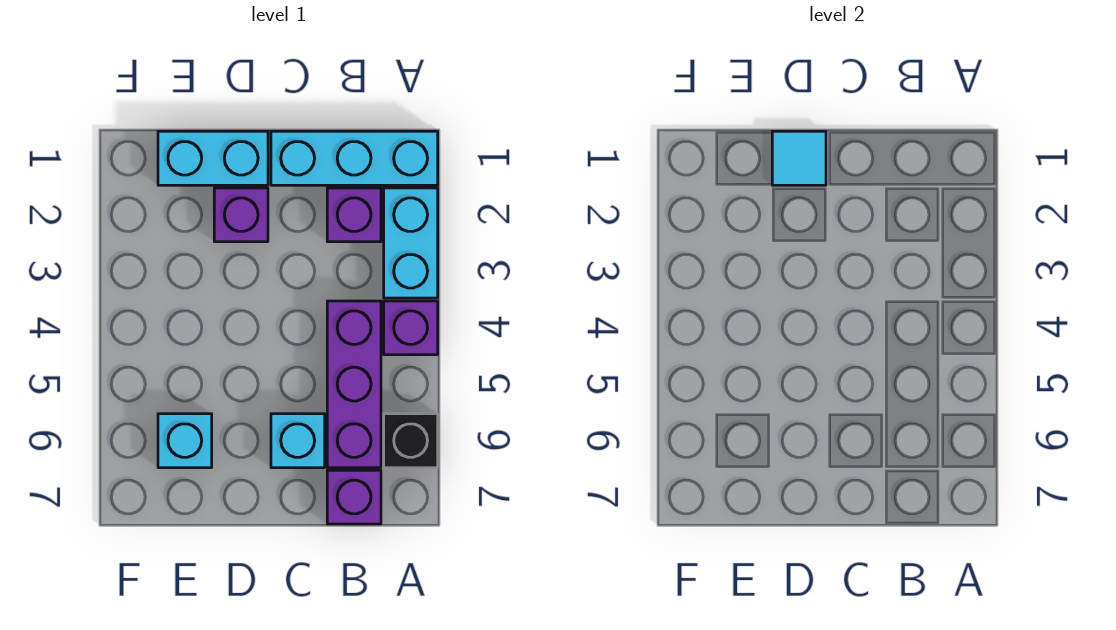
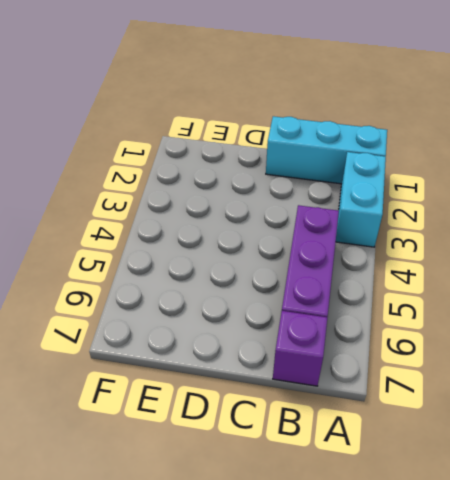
none -> purple 1x1 brick [384,301,438,355]
none -> black 1x1 brick [384,414,438,468]
none -> purple 1x1 brick [327,188,381,242]

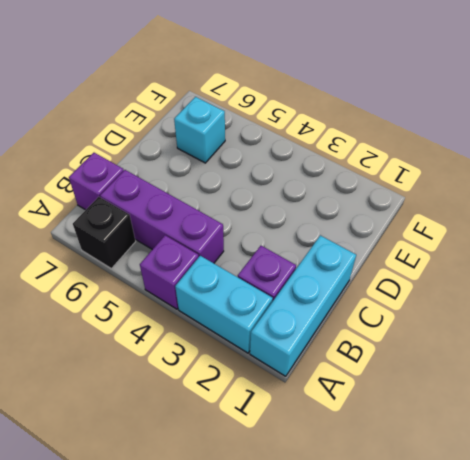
none -> cyan 1x1 brick [271,414,325,468]
none -> cyan 1x2 brick [158,131,268,185]
none -> purple 1x1 brick [214,188,268,242]

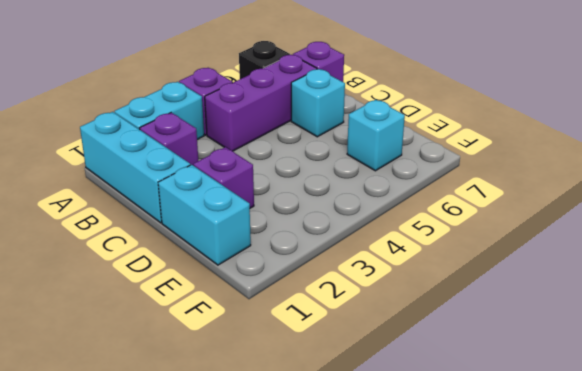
none -> cyan 1x1 tile [772,131,826,185]

